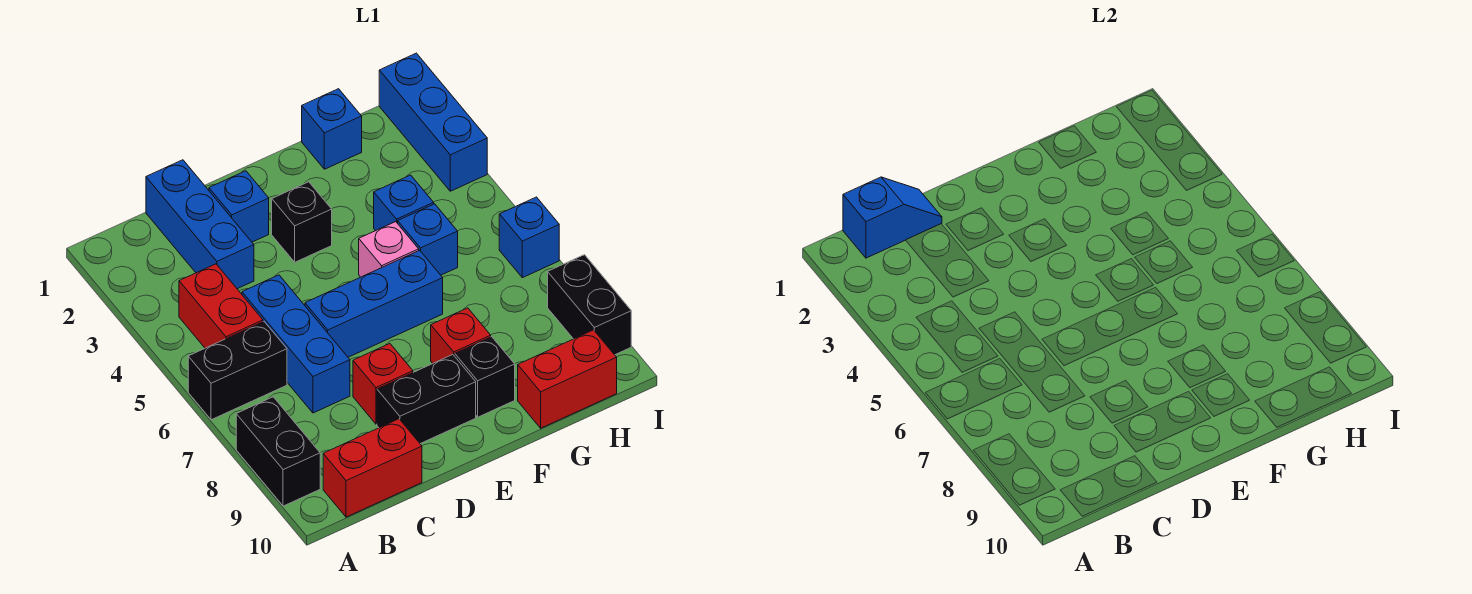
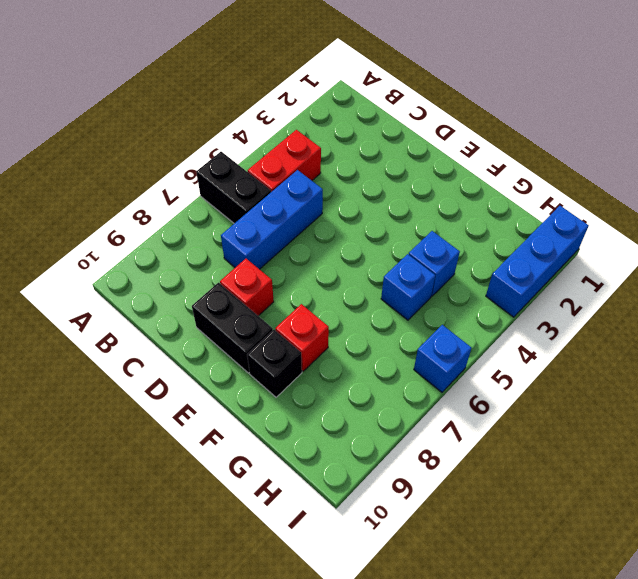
none -> black 1x2 brick [236,397,320,506]
none -> red 1x2 brick [323,419,422,517]
none -> blue 1x3 brick [146,160,254,289]

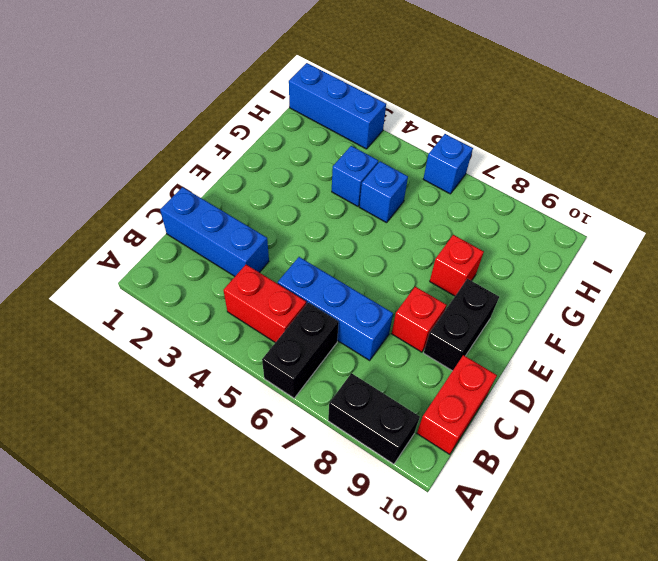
none -> blue 1x1 brick [209,171,269,242]
none -> blue 1x3 brick [305,250,443,357]
none -> black 1x1 brick [272,182,332,262]

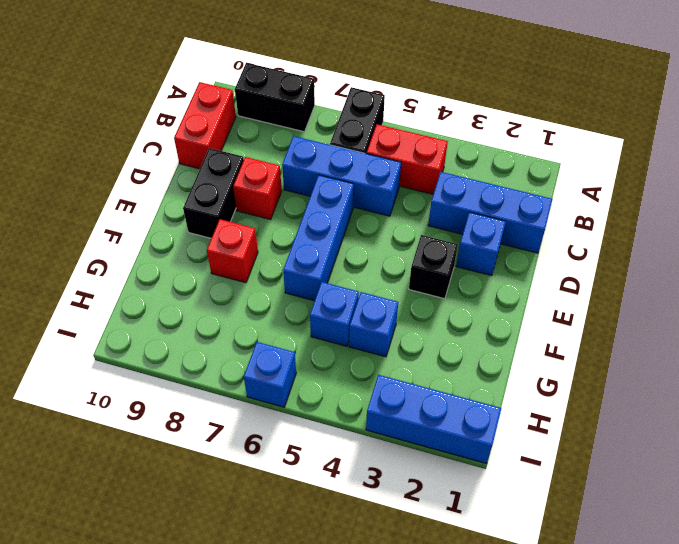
none -> pink 1x1 brick [359,222,419,277]
none -> black 1x1 brick [455,337,515,417]
none -> blue 1x1 brick [302,89,362,169]

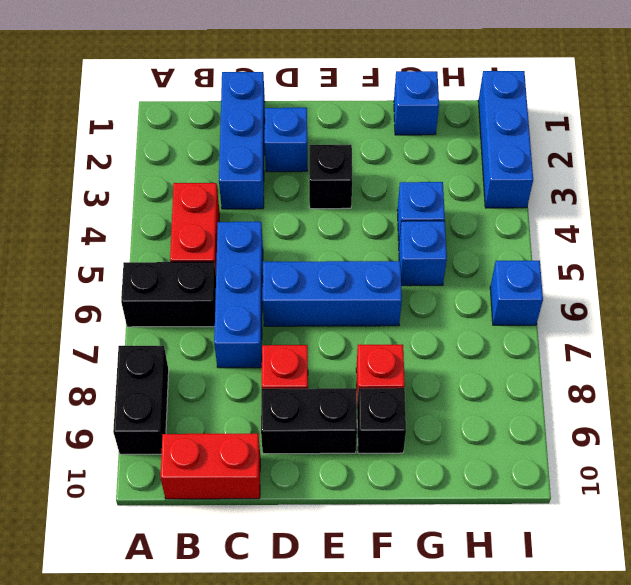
none -> pink 1x1 brick [359,222,419,277]
none -> red 1x2 brick [518,330,617,428]
none -> black 1x2 brick [548,255,631,355]

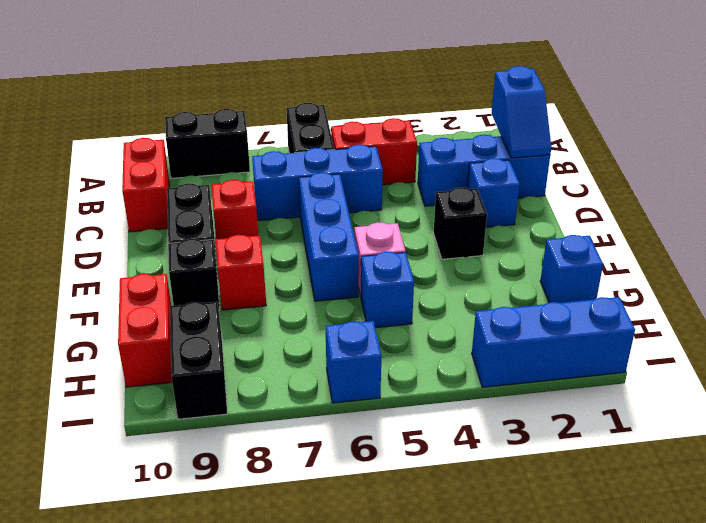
black 1x2 brick [170,302,227,419] -> black 1x2 brick turned to [548,255,631,355]
none -> blue 1x1 brick [374,175,434,231]

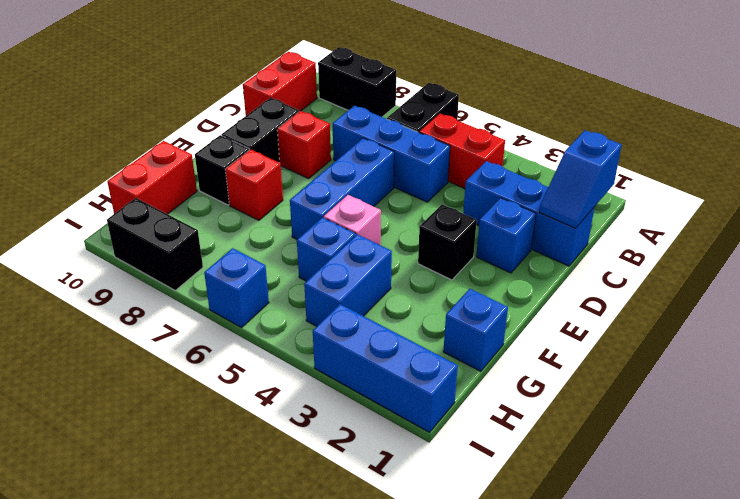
blue 1x2 brick [304,234,392,326] -> blue 1x1 brick [374,175,434,231]

